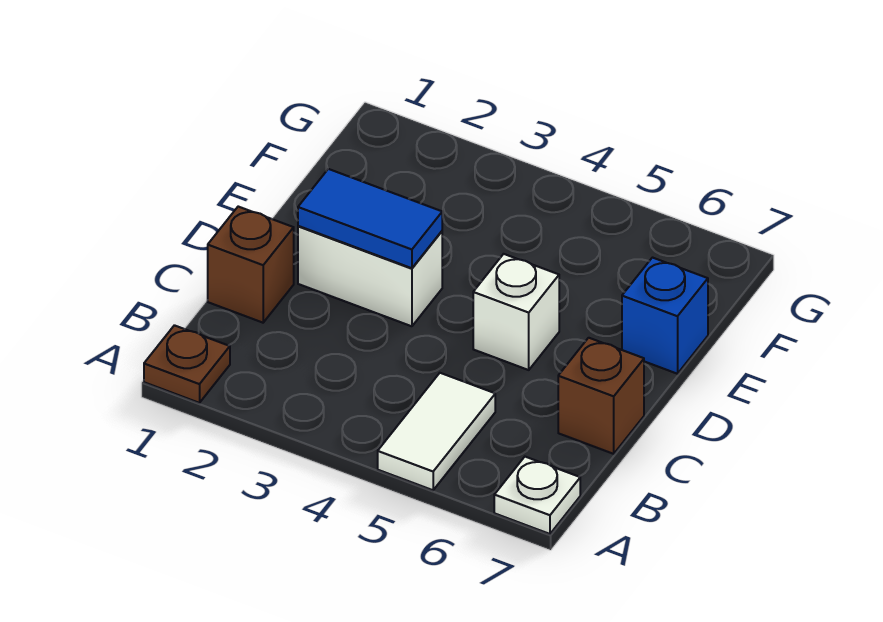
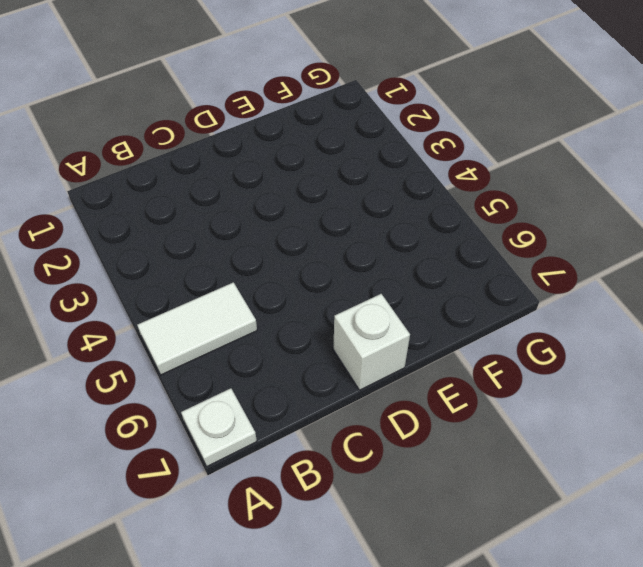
white 1x1 brick [333,294,410,390] -> white 1x1 brick moved to [473,254,559,370]
none -> brown 1x1 plate [144,325,230,403]
none -> brown 1x1 brick [208,207,294,323]

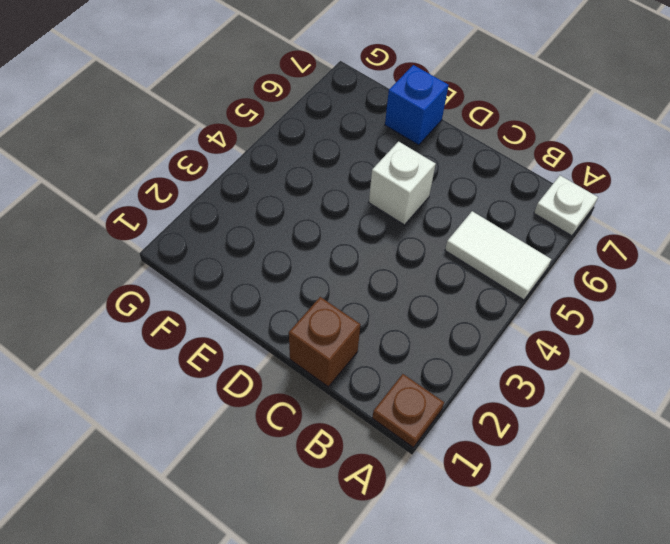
none -> brown 1x1 brick [558,338,644,454]
none -> white 1x2 brick [298,226,442,326]

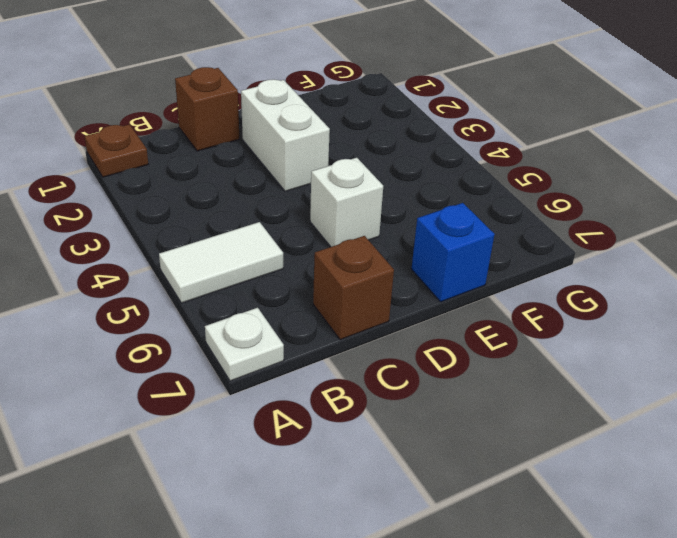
none -> blue 1x2 tile [298,169,442,268]

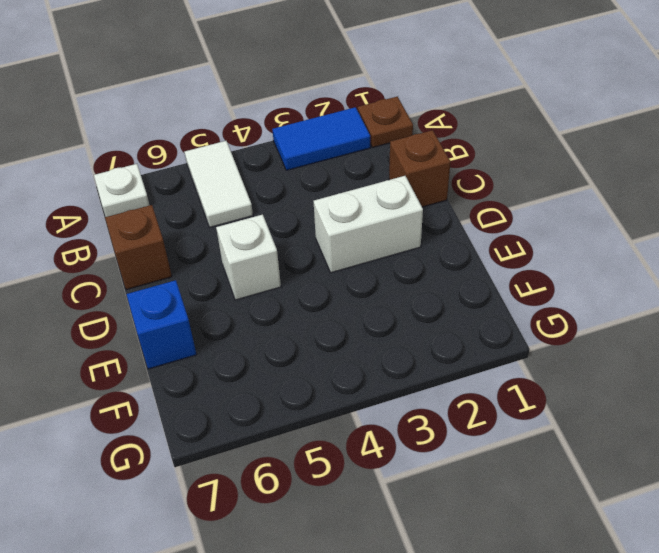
blue 1x2 tile [272,107,370,170] -> blue 1x2 tile moved to [298,169,442,268]

